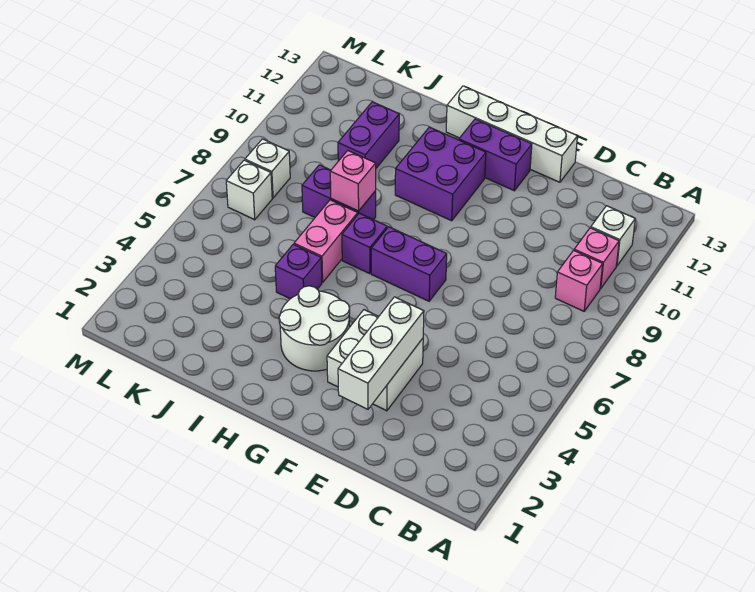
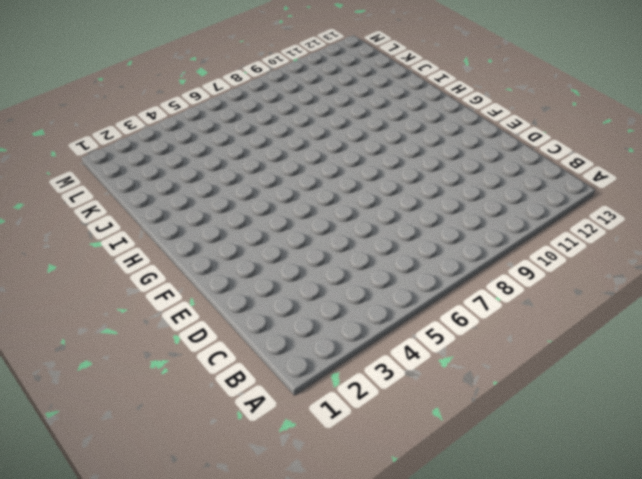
none -> pink 1x1 brick [555,250,603,311]
none -> pink 1x1 brick [574,228,619,289]
none -> white 1x1 brick [591,206,635,266]

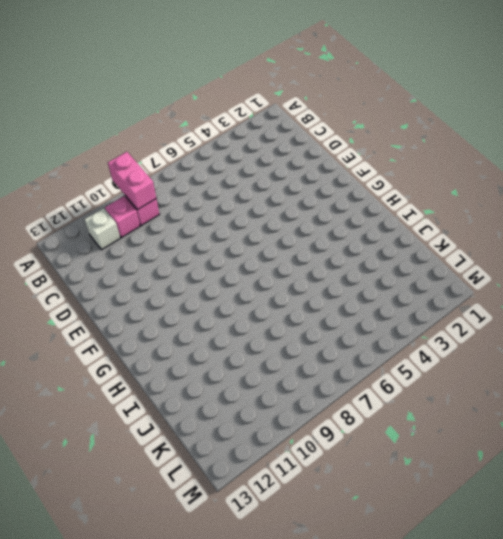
pink 1x2 brick [108,152,156,210] -> pink 1x2 brick turned to [294,200,358,282]
none -> white 2x2 brick [327,310,423,411]
none -> white 1x4 brick [446,86,577,182]
none -> purple 1x2 brick [371,227,447,301]

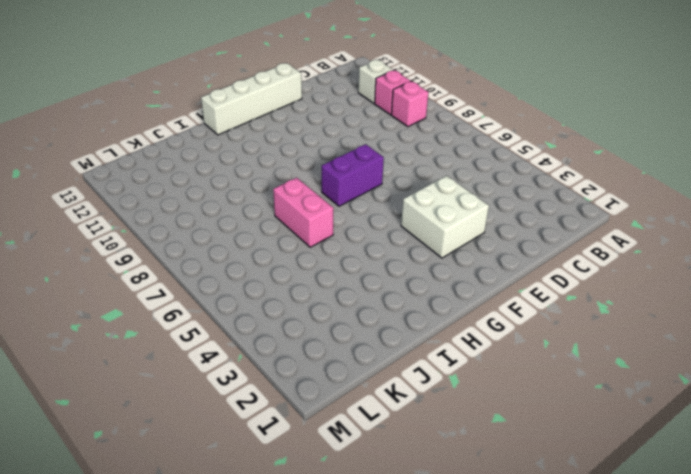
none -> purple 1x2 brick [459,119,532,191]
none -> white 2x2 round brick [279,286,350,371]
none -> purple 2x2 brick [395,127,486,221]

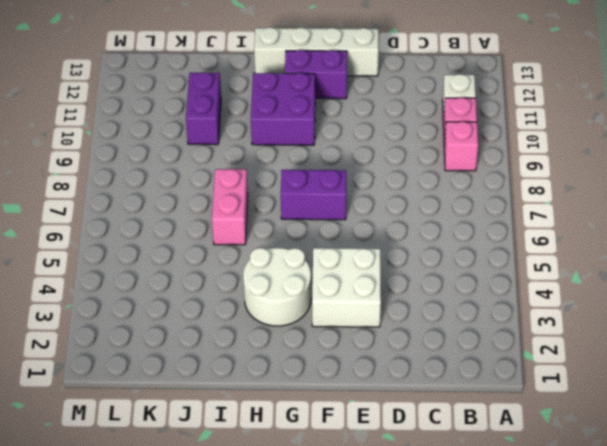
none -> purple 1x1 brick [342,213,387,274]
none -> purple 1x1 brick [275,244,322,299]
none -> purple 1x2 brick [302,165,376,220]

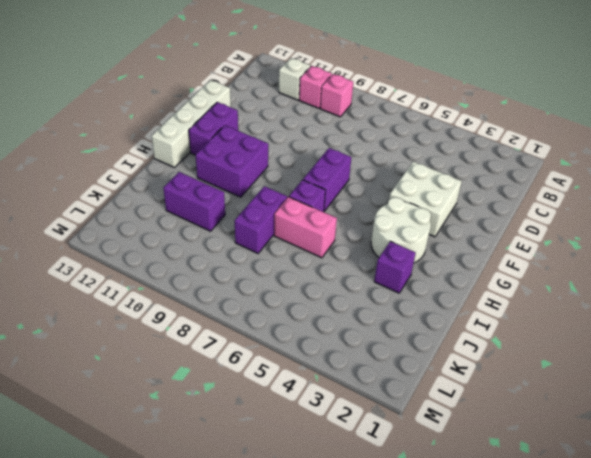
purple 1x1 brick [374,241,416,293] -> purple 1x1 brick moved to [275,244,322,299]
none -> white 1x1 brick [226,160,272,220]
none -> white 1x1 brick [245,139,290,198]
none -> white 1x3 brick [338,297,424,409]

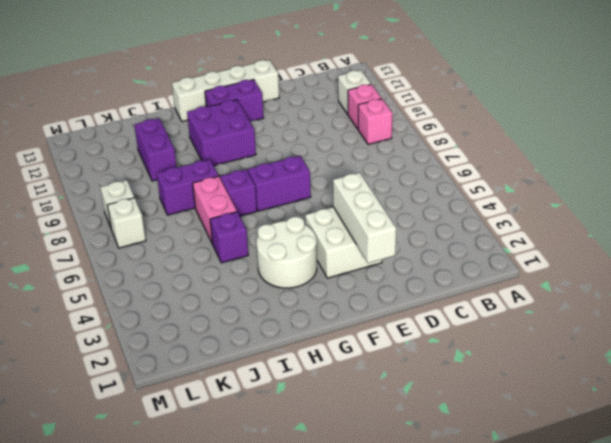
none -> pink 1x1 brick [330,151,376,211]

